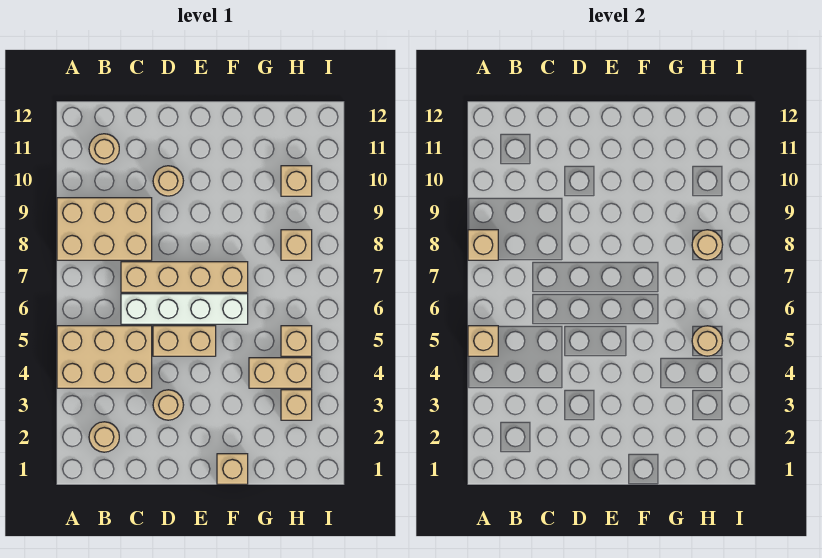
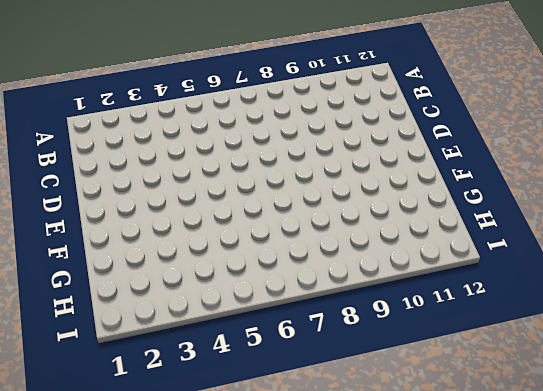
none -> tan 2x3 brick [57,326,152,388]
none -> tan 2x3 brick [57,198,152,260]
none -> tan 1x1 round brick [89,422,119,452]

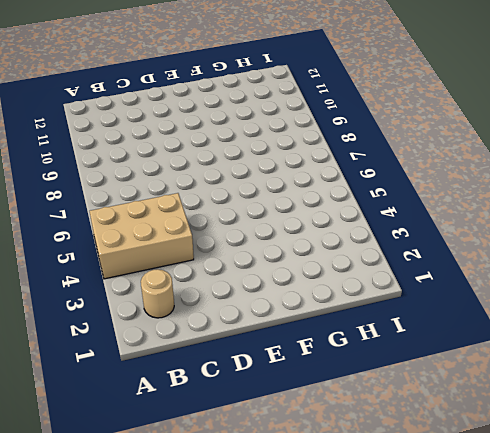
none -> tan 2x3 brick [57,198,152,260]
none -> tan 1x1 round brick [89,134,119,164]
none -> white 1x4 brick [121,294,248,324]

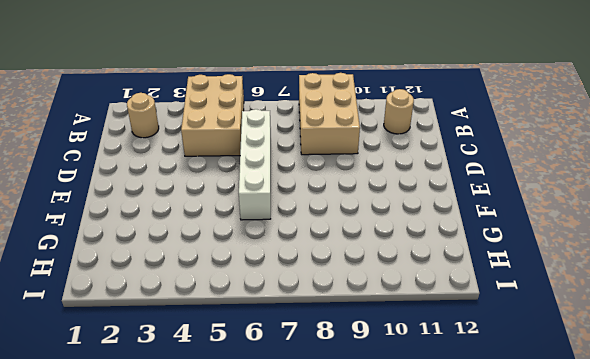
none -> tan 1x4 brick [121,262,248,292]
none -> tan 1x1 round brick [153,390,183,420]
none -> tan 1x2 brick [153,326,216,356]

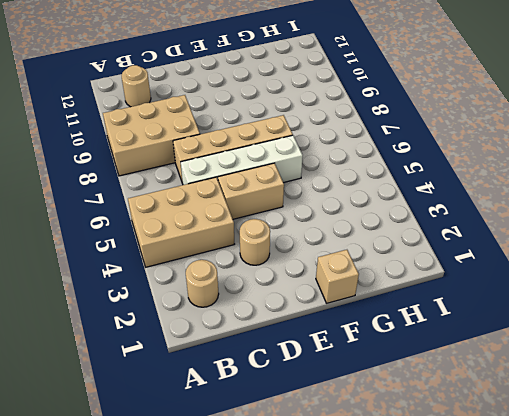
none -> tan 1x1 round brick [153,166,183,196]
none -> tan 1x2 brick [249,358,312,388]
none -> tan 1x1 brick [281,390,312,420]

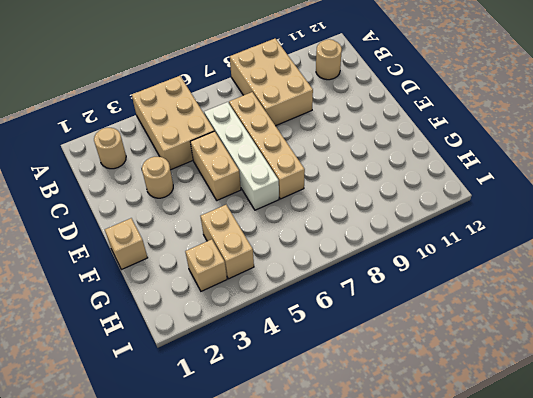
none -> tan 1x1 round brick [153,166,183,196]
none -> tan 1x1 brick [281,326,312,356]
none -> tan 1x1 brick [281,230,312,260]

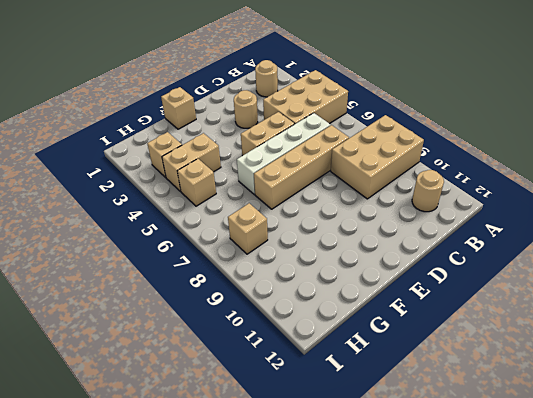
none -> tan 1x1 round brick [153,166,183,196]
none -> tan 1x1 brick [281,166,312,196]
none -> tan 1x1 brick [468,326,498,356]

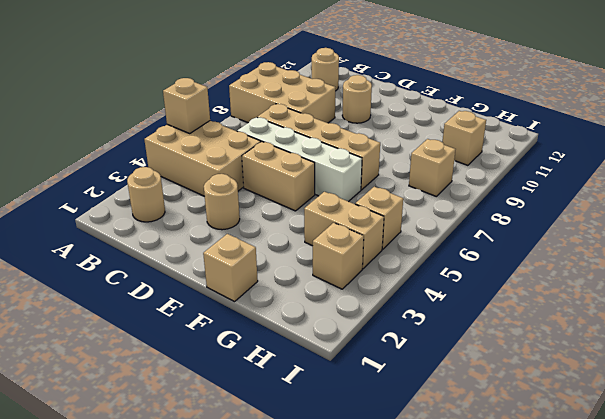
none -> tan 1x1 brick [468,230,498,260]
none -> tan 1x1 round brick [692,326,723,356]
none -> tan 1x1 round brick [692,230,723,260]

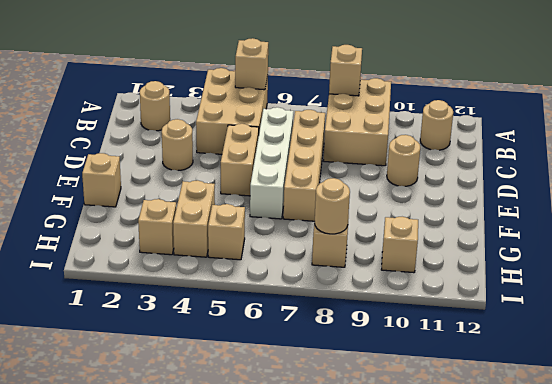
none -> tan 1x1 round brick [692,326,723,356]

